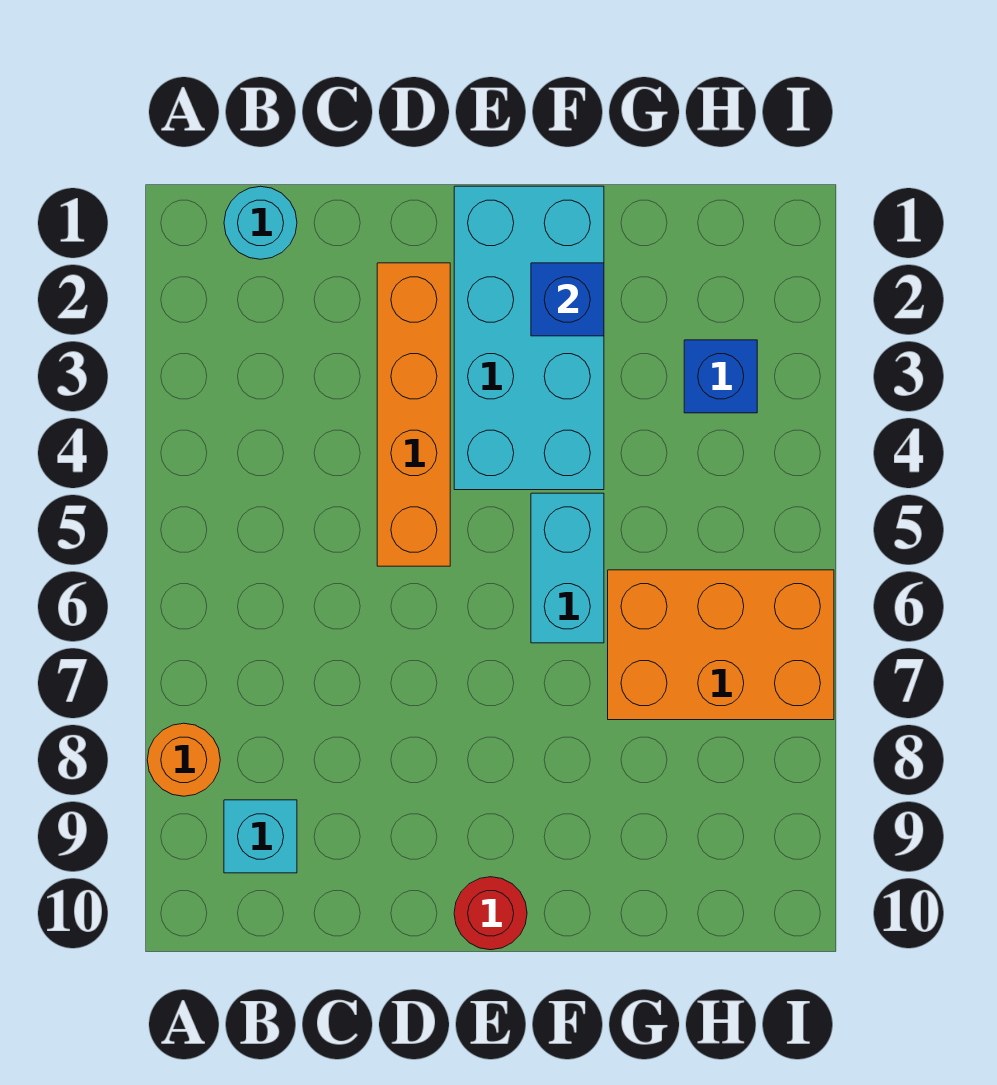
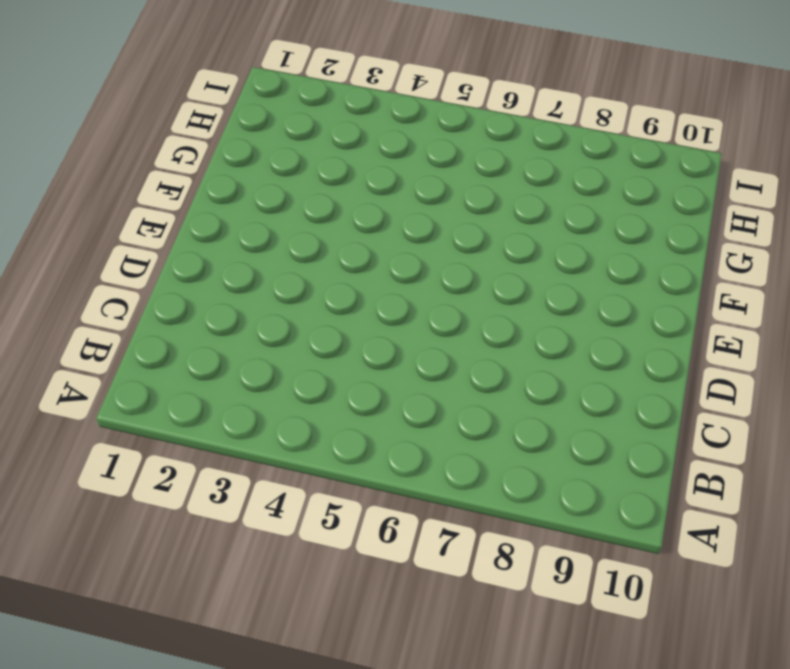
none -> orange 1x1 round brick [147,723,220,796]
none -> cyan 1x1 round brick [224,186,297,259]

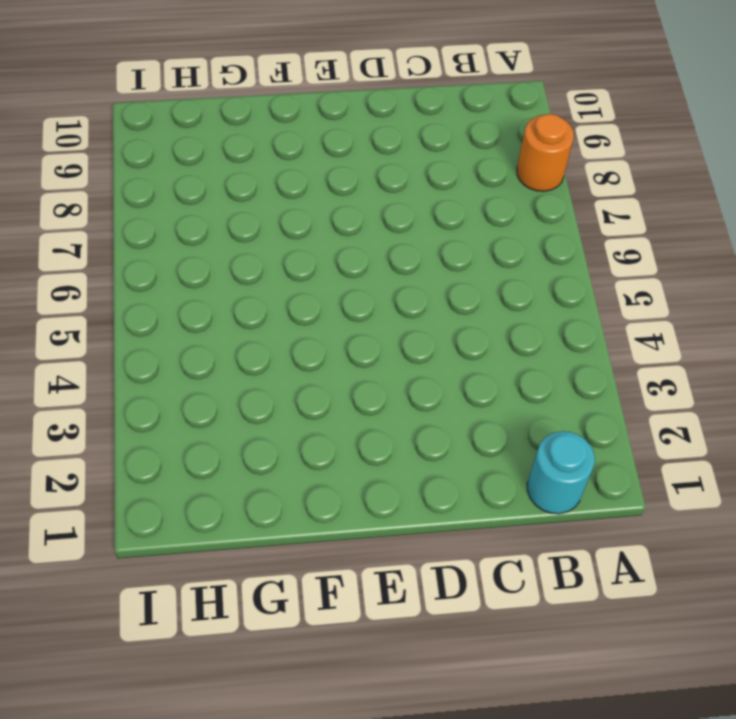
none -> cyan 1x1 brick [224,800,297,873]
none -> orange 1x4 brick [377,263,450,566]

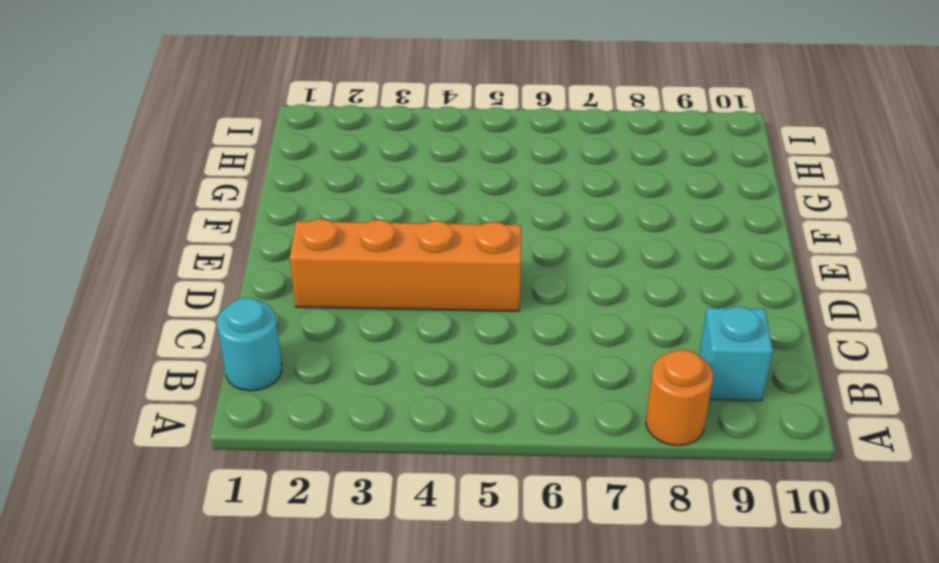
none -> cyan 2x4 brick [454,186,604,490]
none -> red 1x1 round brick [454,877,527,950]

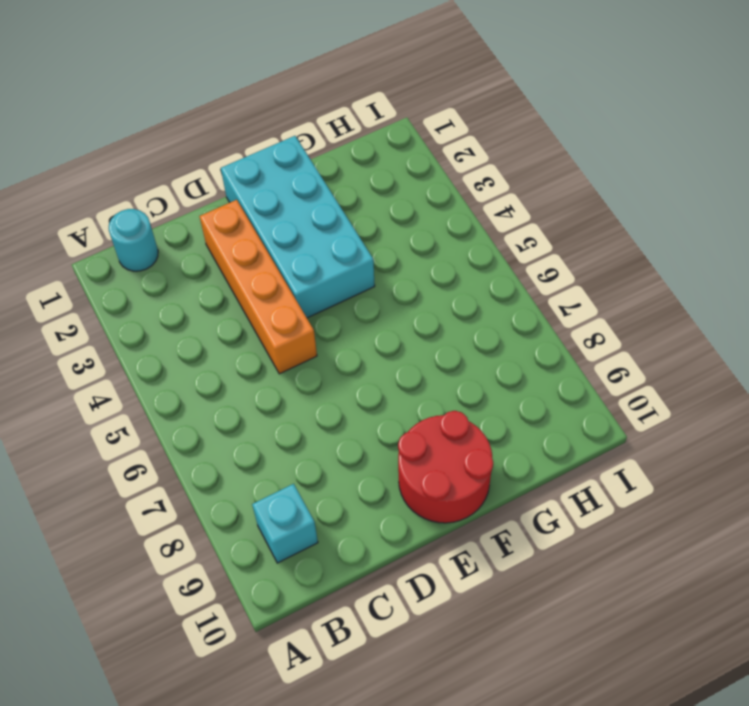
red 2x2 round brick [398,411,493,523] -> red 1x1 round brick [454,877,527,950]
none -> orange 1x1 round brick [147,723,220,796]
none -> cyan 1x2 brick [531,493,604,643]

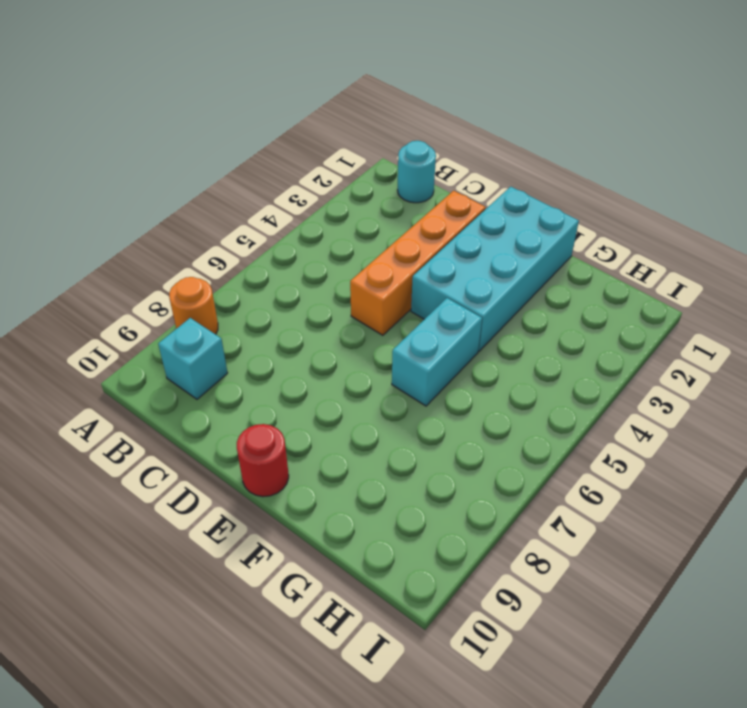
none -> orange 2x3 brick [608,570,834,720]
none -> blue 1x1 brick [684,340,757,413]

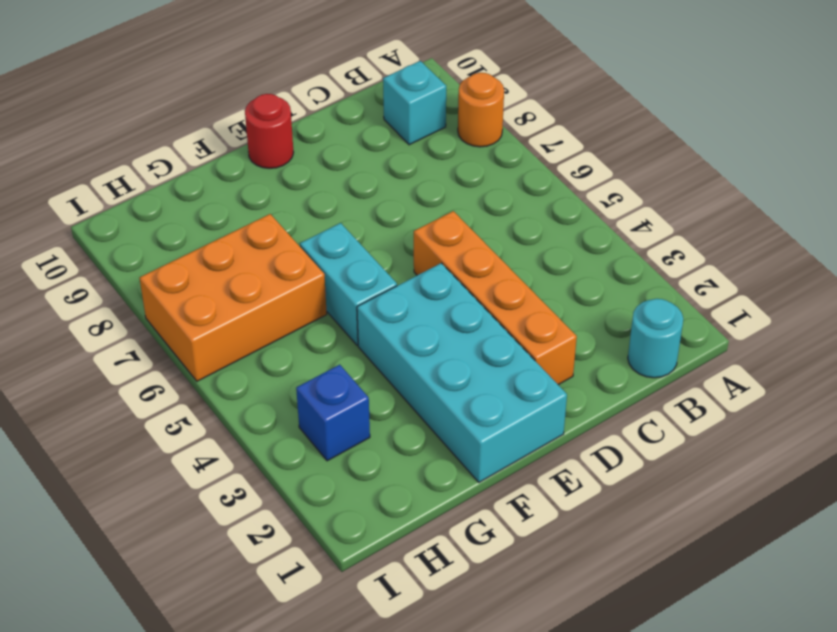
none -> blue 1x1 brick [531,263,604,336]

